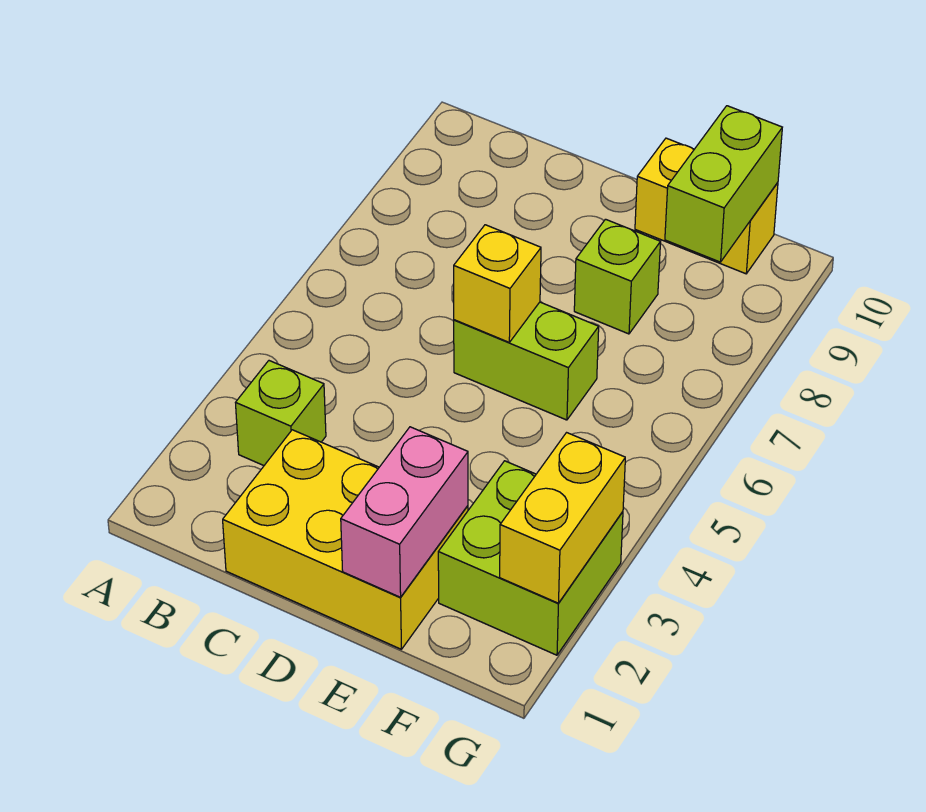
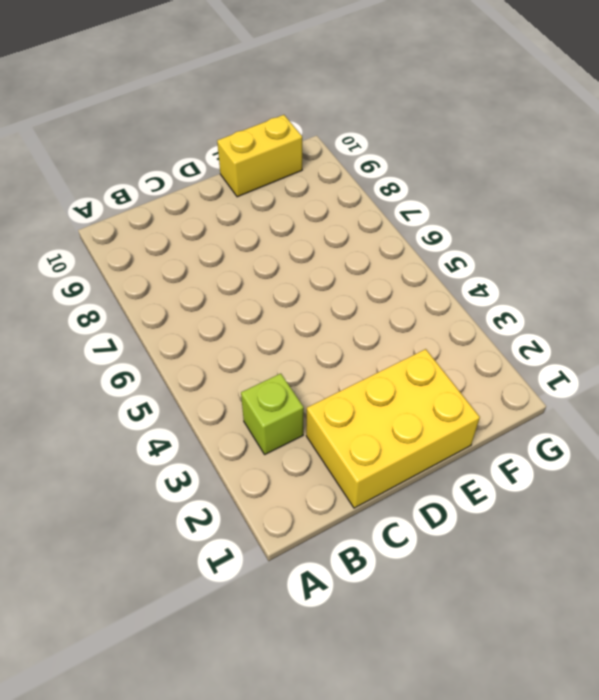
none -> lime 1x2 brick [454,302,599,420]
none -> lime 1x1 brick [574,219,661,334]

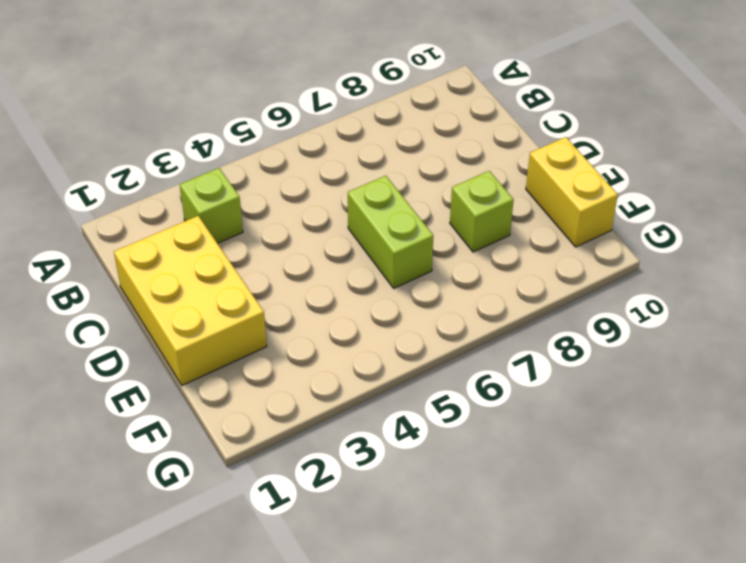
none -> lime 2x2 brick [438,461,623,655]
none -> yellow 1x1 brick [454,225,541,342]

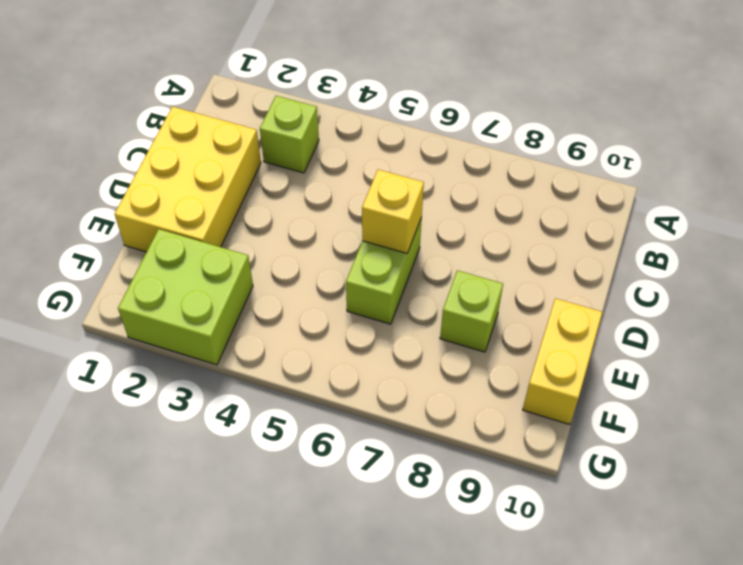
none -> pink 1x2 brick [341,427,468,597]
none -> lime 1x2 brick [665,106,782,262]

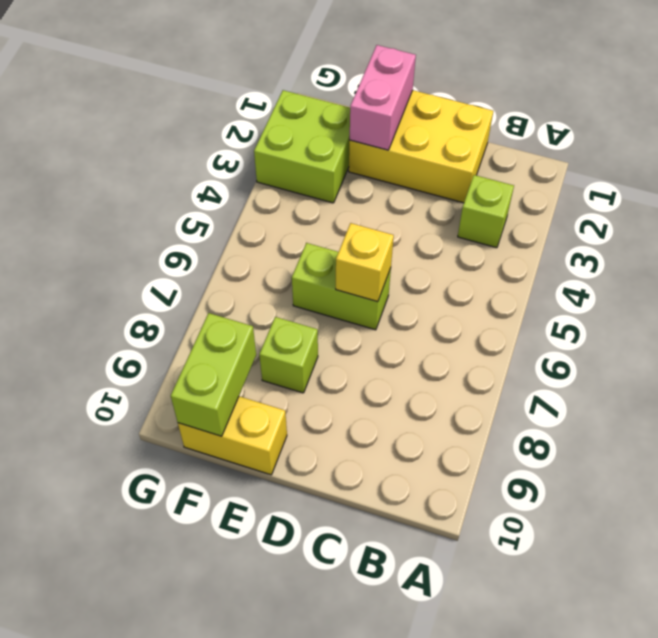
none -> yellow 1x2 brick [500,433,625,603]

